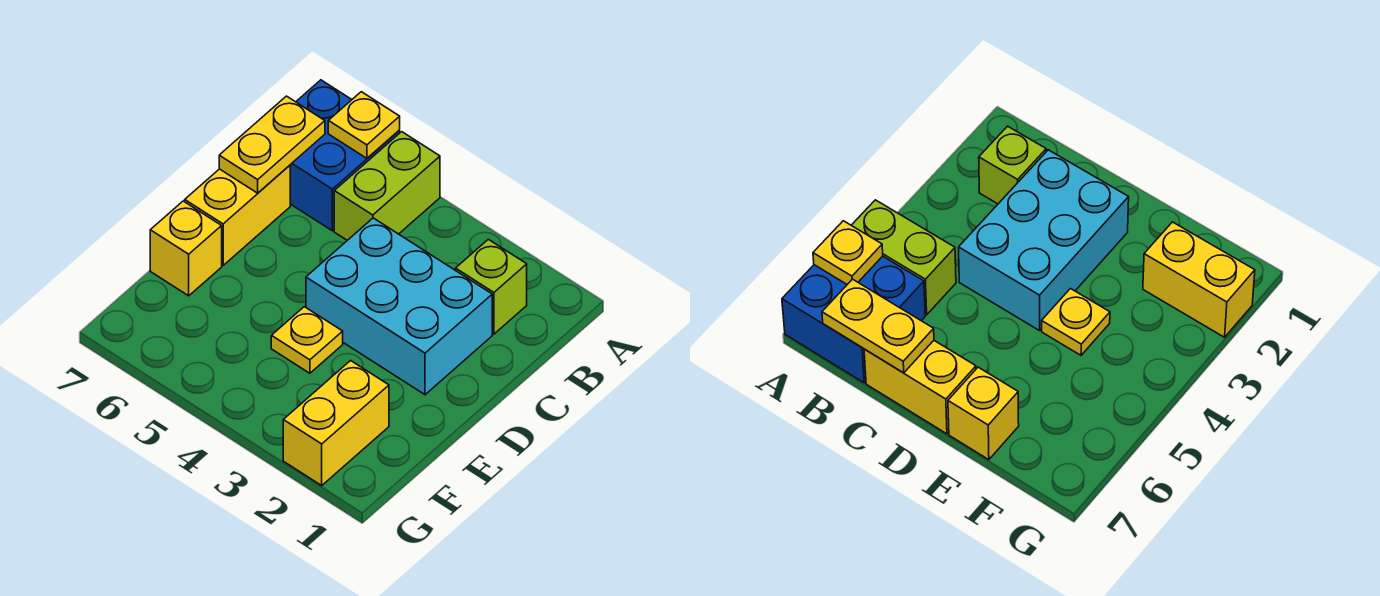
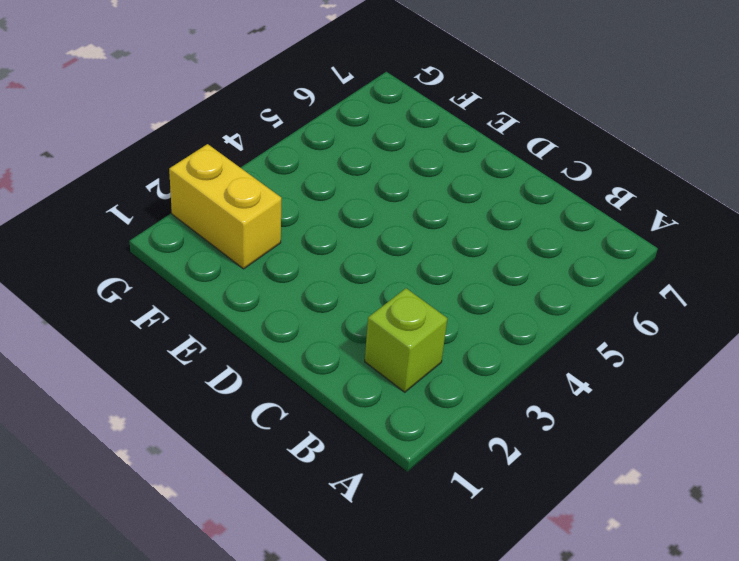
none -> lime 1x2 brick [334,132,440,240]
none -> blue 2x2 brick [290,80,400,231]

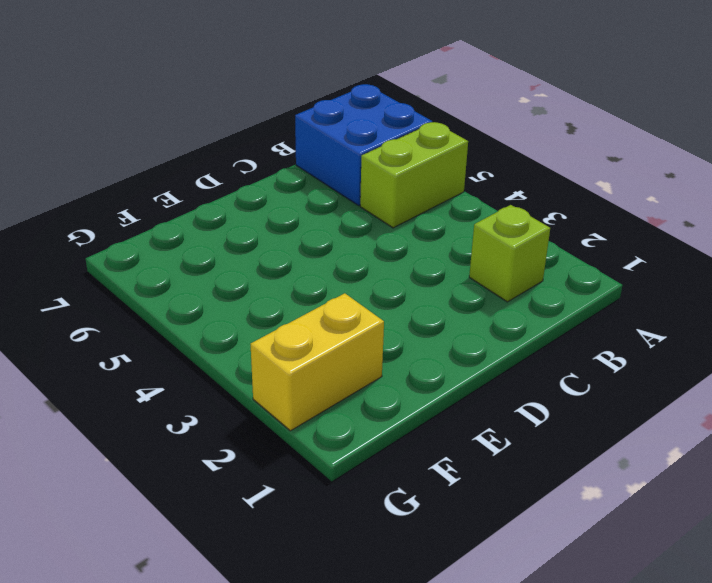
none -> cyan 2x3 brick [306,218,492,395]
none -> yellow 1x2 brick [185,165,290,265]

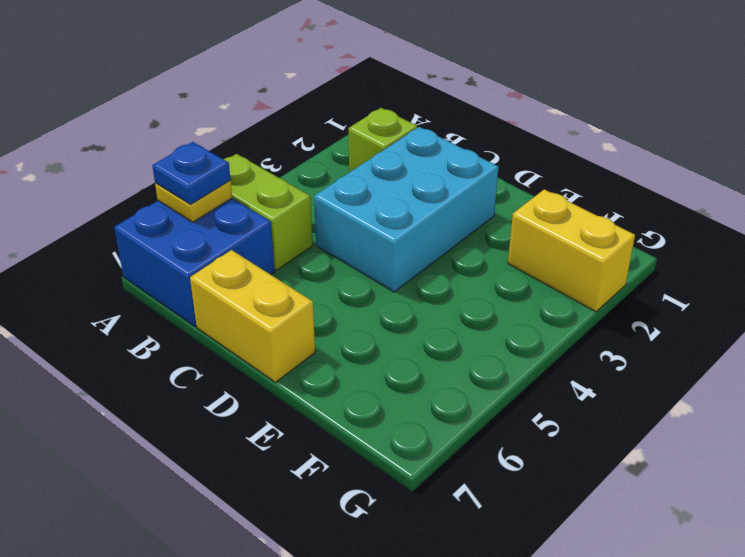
blue 1x1 plate [152,142,231,204] -> none
none -> yellow 1x1 plate [271,307,343,373]
none -> yellow 1x1 brick [150,201,222,296]

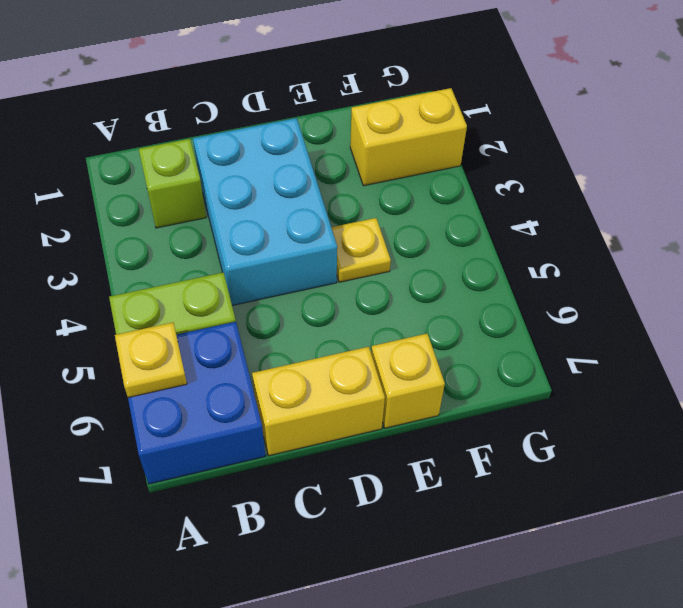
none -> yellow 1x2 plate [219,96,325,193]

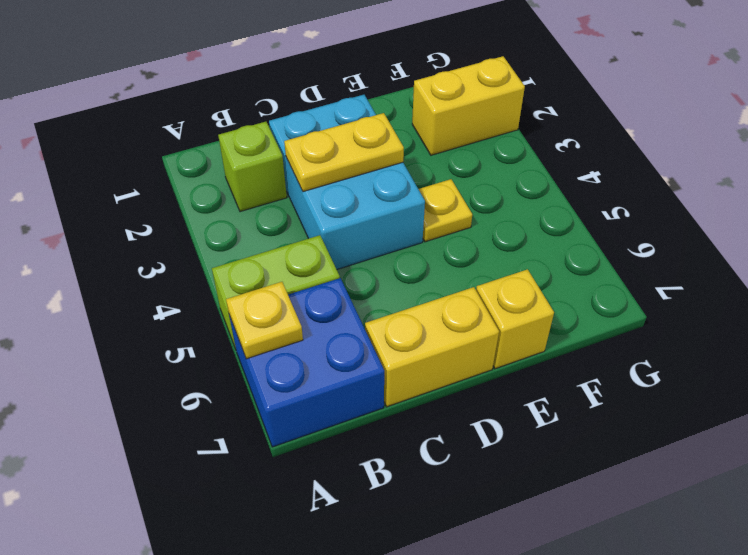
yellow 1x2 plate [284,113,404,192] -> yellow 1x2 plate moved to [219,96,325,193]

